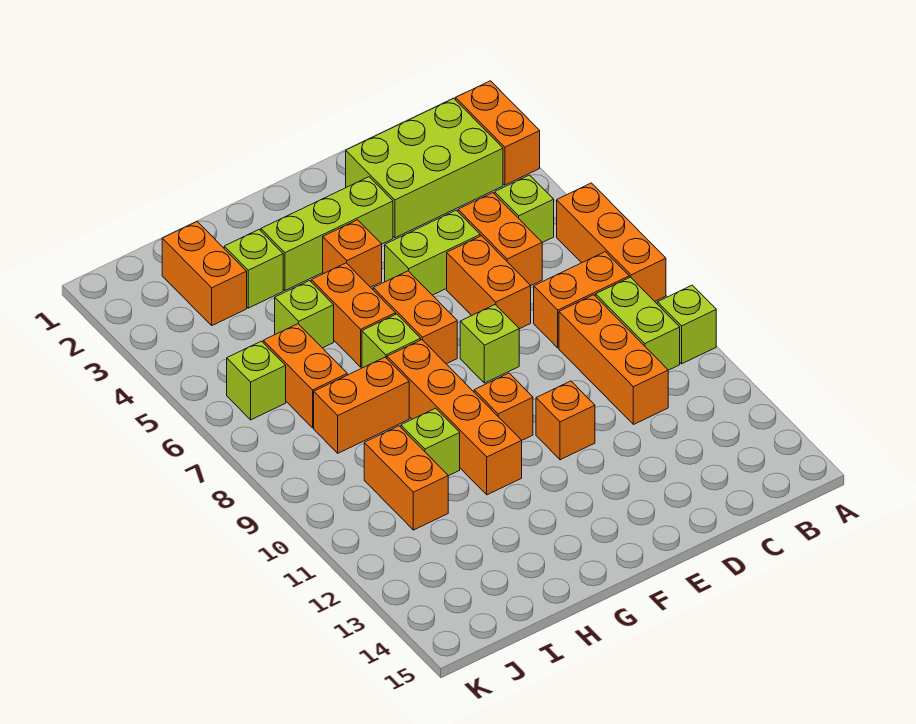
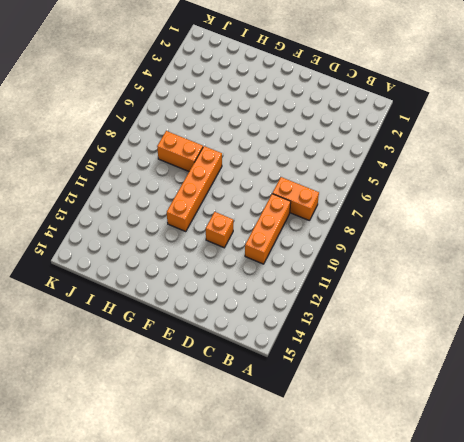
none -> orange 1x2 brick [456,81,540,185]
none -> orange 1x3 brick [557,183,666,301]
none -> lime 1x1 brick [657,285,716,364]

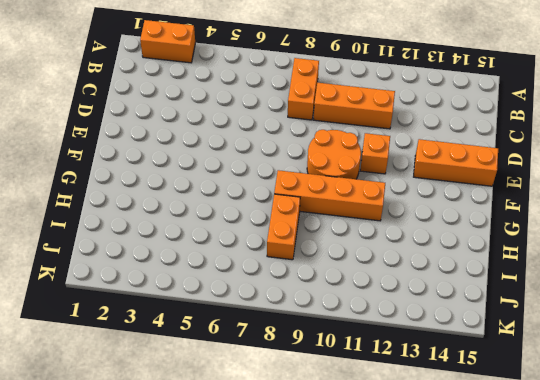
orange 2x2 round brick [307,130,361,179] -> orange 1x1 brick [474,373,533,440]
orange 1x3 brick [414,139,498,186] -> orange 1x3 brick moved to [557,183,666,301]
none -> lime 1x1 brick [657,285,716,364]
none -> lime 2x3 brick [346,98,503,238]
none -> lime 1x1 brick [495,175,554,243]

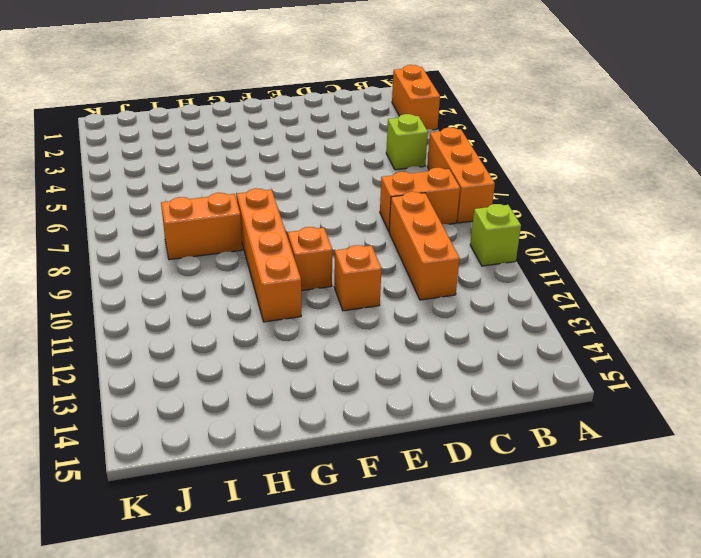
none -> lime 2x3 brick [346,98,503,238]
none -> lime 1x2 brick [596,277,680,370]
none -> orange 1x2 brick [458,193,542,285]

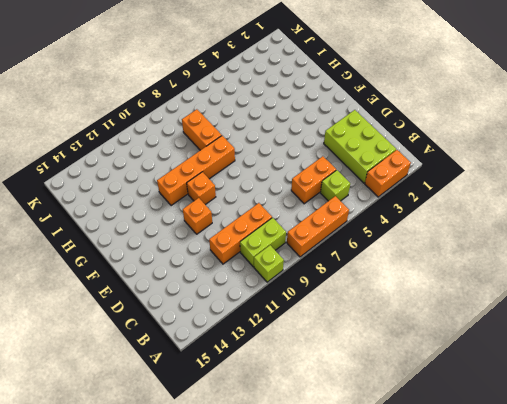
none -> orange 1x2 brick [534,252,629,348]
none -> lime 1x2 brick [385,210,480,295]
none -> orange 1x2 brick [447,236,531,329]

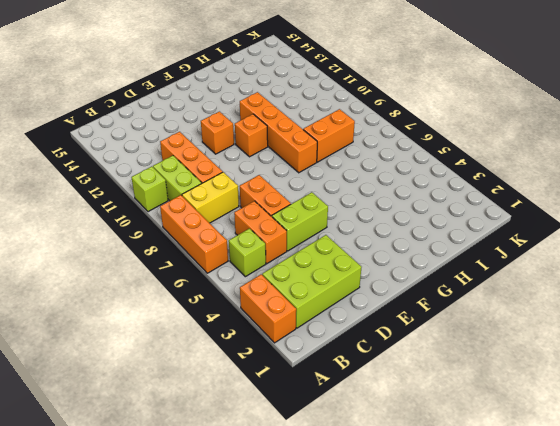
yellow 1x2 brick [182,172,239,223] -> orange 1x2 brick [534,252,629,348]
none -> lime 1x3 brick [261,177,393,290]
none -> lime 1x1 brick [460,305,519,383]
none -> orange 1x1 brick [323,220,382,287]

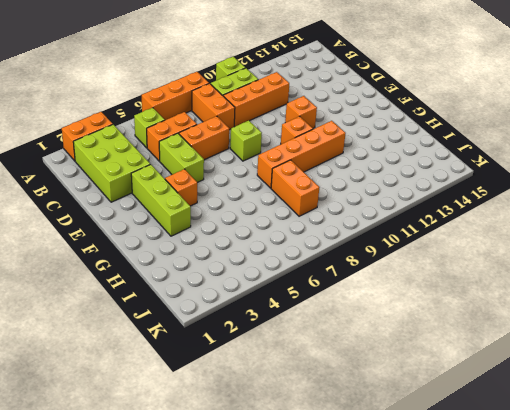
none -> orange 1x2 brick [373,271,457,364]
none -> orange 1x2 brick [311,263,396,367]
none -> lime 1x1 brick [362,314,421,368]

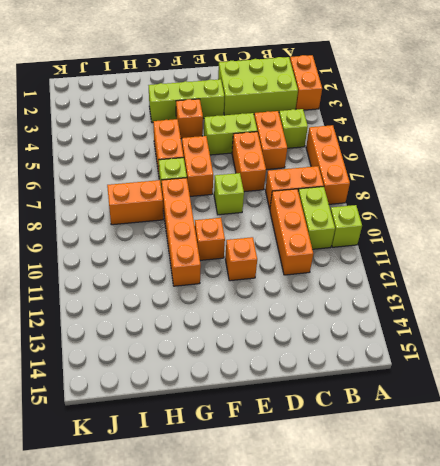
none -> lime 1x1 brick [224,230,283,308]
none -> lime 1x1 brick [275,281,334,348]
none -> lime 1x1 brick [401,408,460,476]

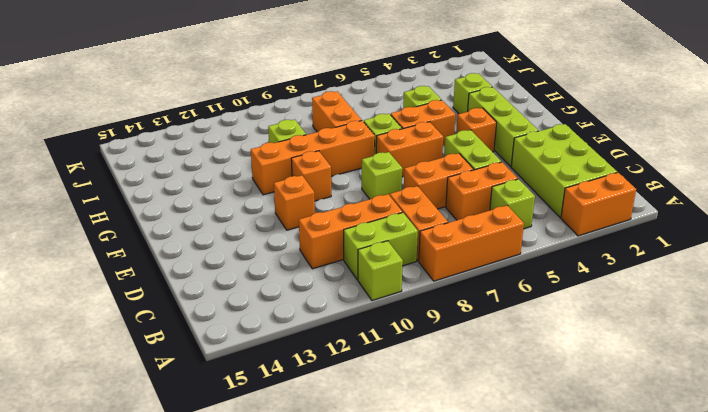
none -> orange 1x2 brick [162,222,247,325]
none -> orange 1x2 brick [263,324,347,428]
none -> orange 1x2 brick [364,426,448,530]

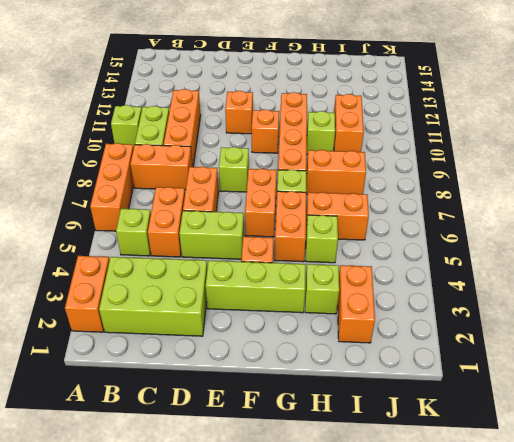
orange 1x2 brick [306,192,369,240] -> orange 1x2 brick turned to [263,324,347,428]
none -> lime 1x1 brick [227,341,286,420]

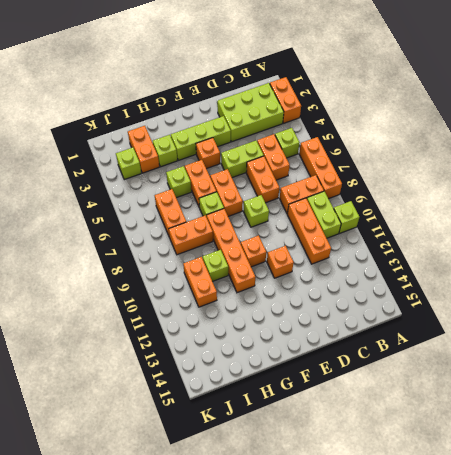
lime 1x1 brick [116,148,141,180] -> lime 1x1 brick moved to [227,341,286,420]

